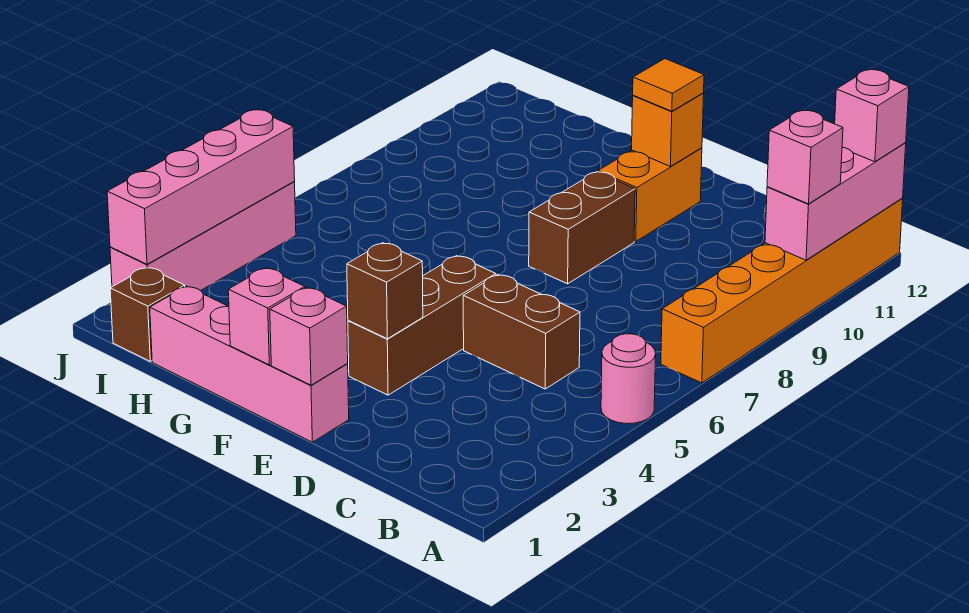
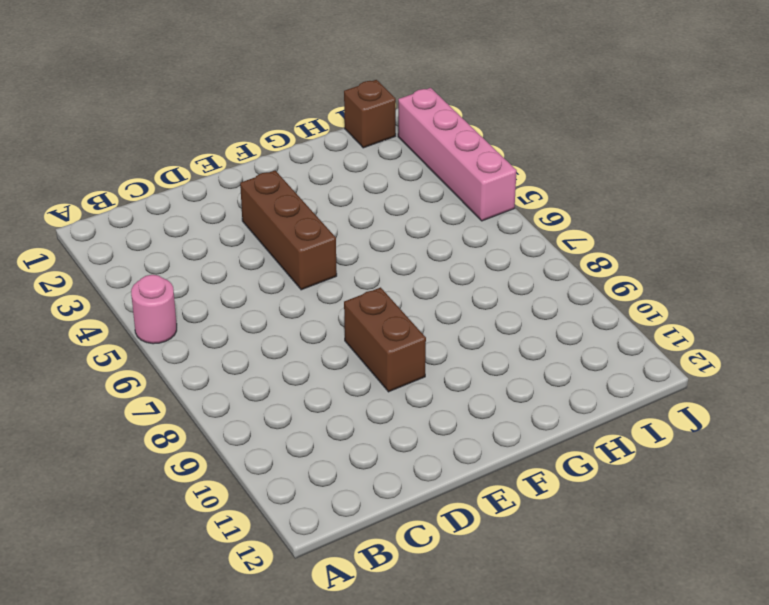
none -> orange 1x6 brick [661,199,903,383]
none -> brown 1x2 brick [463,275,580,389]
none -> pink 1x4 brick [150,286,349,442]

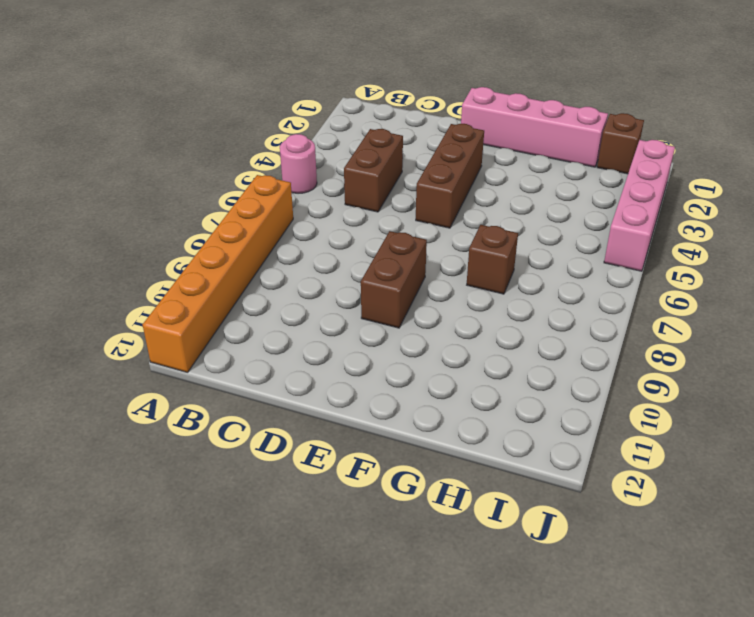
brown 1x2 brick [344,129,403,212] -> brown 1x2 brick turned to [463,275,580,389]
brown 1x1 brick [467,225,518,294] -> brown 1x1 brick moved to [347,243,423,339]
none -> orange 1x2 brick [598,148,702,241]
none -> pink 1x3 brick [765,143,906,260]
none -> pink 1x1 brick [270,288,348,385]

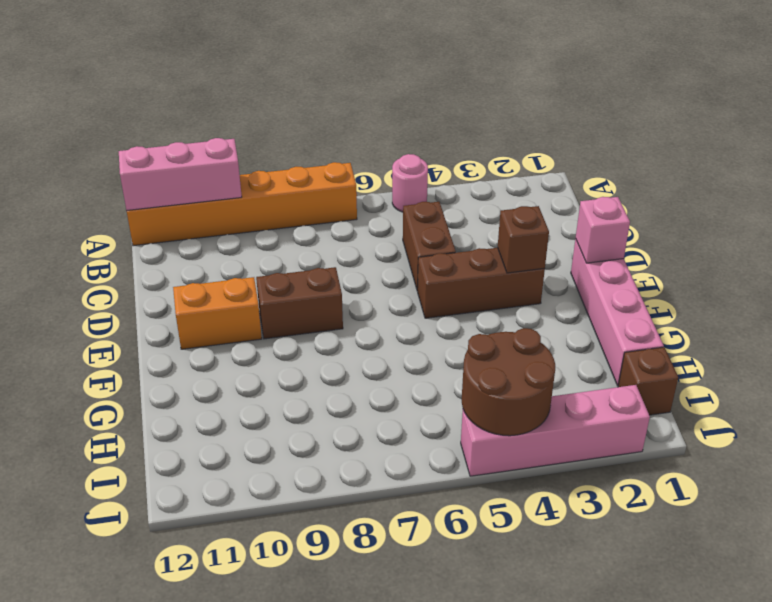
brown 2x2 round brick [462,328,555,436] -> pink 1x4 brick [107,110,295,264]
none -> orange 1x1 brick [632,93,704,167]
none -> pink 1x1 brick [228,268,305,365]
none -> pink 1x1 brick [767,111,843,204]

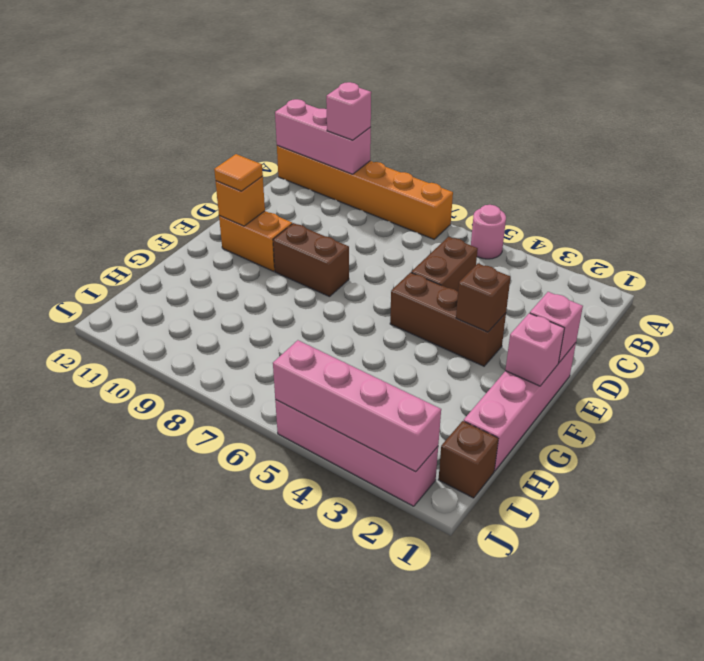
none -> pink 1x1 brick [835,70,909,162]

